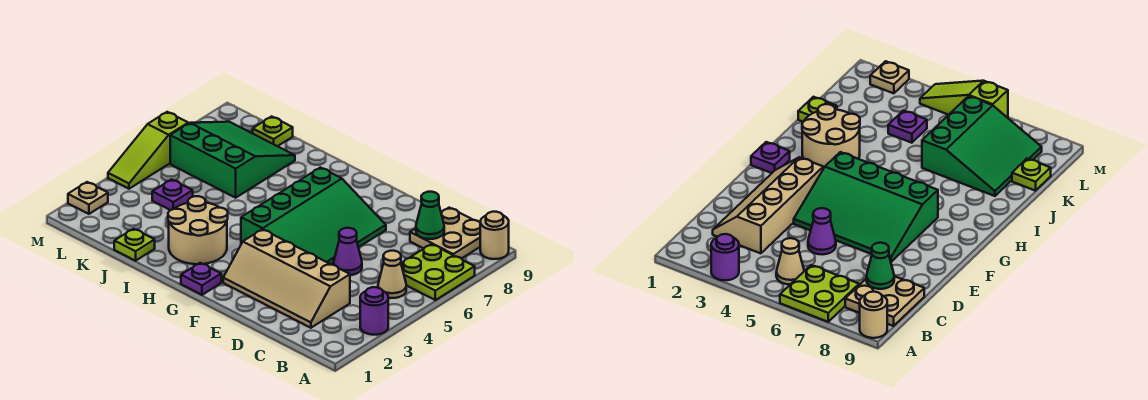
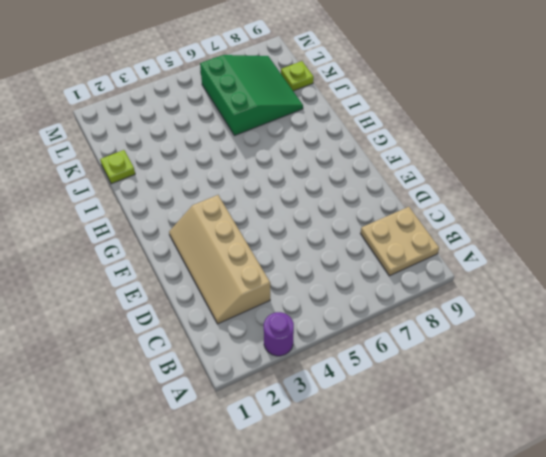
none -> lime 2x2 plate [401,244,475,300]
none -> tan 1x1 round brick [480,212,509,259]
none -> tan 1x1 cone [378,251,406,298]

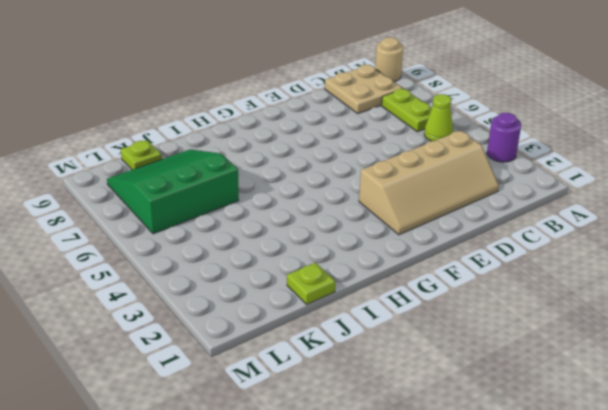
lime 1x1 cone [424,94,453,141] -> tan 1x1 cone [378,251,406,298]
lime 1x2 plate [382,89,432,132] -> lime 2x2 plate [401,244,475,300]
none -> purple 1x1 cone [334,228,362,275]
none -> green 3x4 slope [241,167,386,264]
none -> purple 1x1 plate [181,263,221,295]

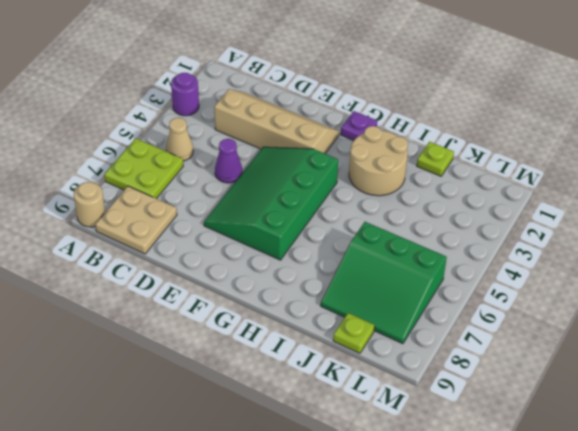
none -> purple 1x1 plate [152,180,193,210]
none -> tan 1x1 plate [68,182,108,214]
none -> lime 1x3 slope [108,112,188,189]

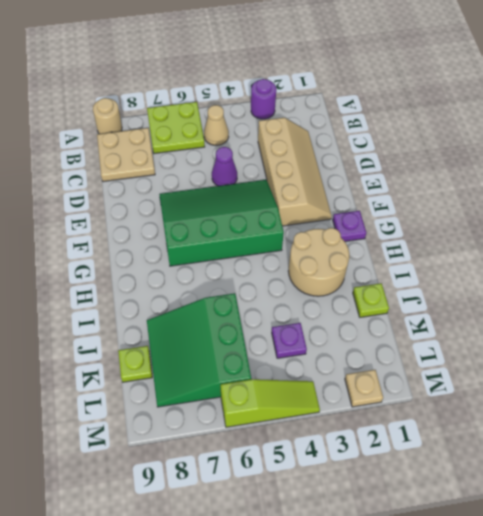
none -> green 1x1 cone [416,192,444,239]

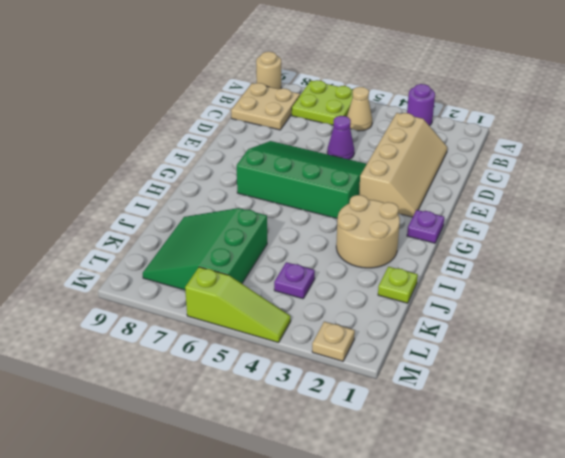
none -> lime 1x1 plate [253,116,293,146]
none -> green 1x1 cone [416,192,444,239]

